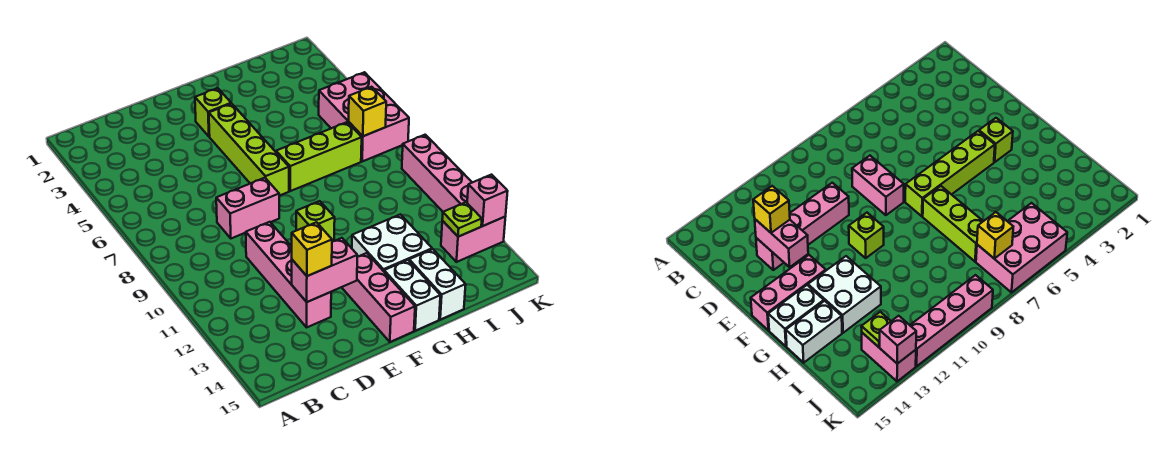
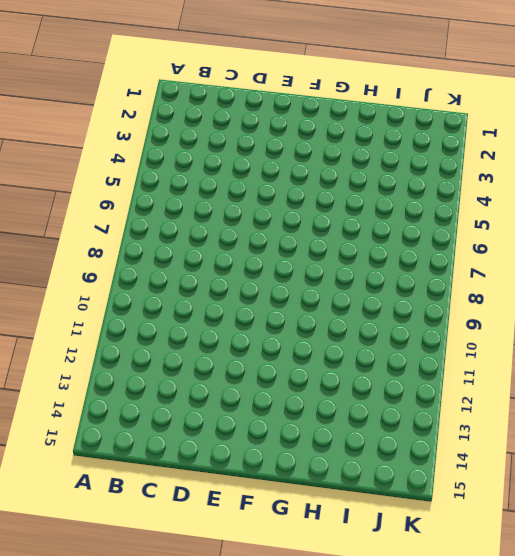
none -> pink 1x2 brick [216,178,279,238]
none -> pink 1x4 brick [246,222,331,327]
none -> lime 1x1 brick [195,88,231,137]

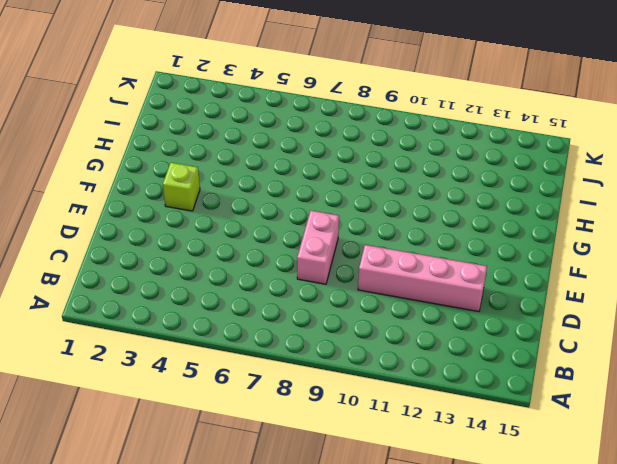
none -> lime 1x4 brick [209,104,289,196]
none -> lime 1x1 brick [296,201,335,242]
none -> pink 1x3 brick [342,253,415,342]

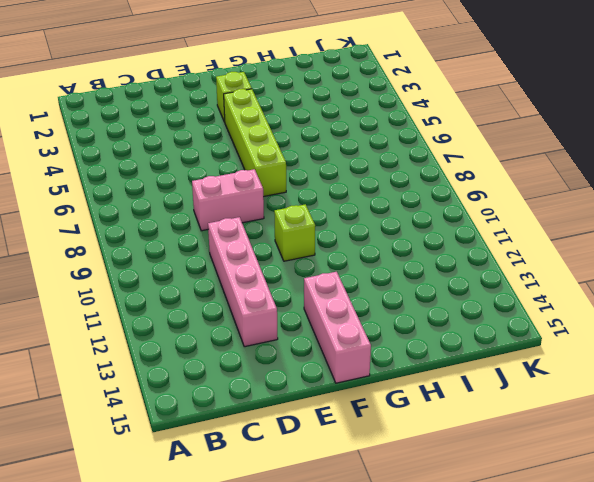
none -> lime 1x3 brick [276,122,362,191]
none -> white 2x2 brick [352,214,432,271]
none -> white 1x2 brick [384,260,440,331]

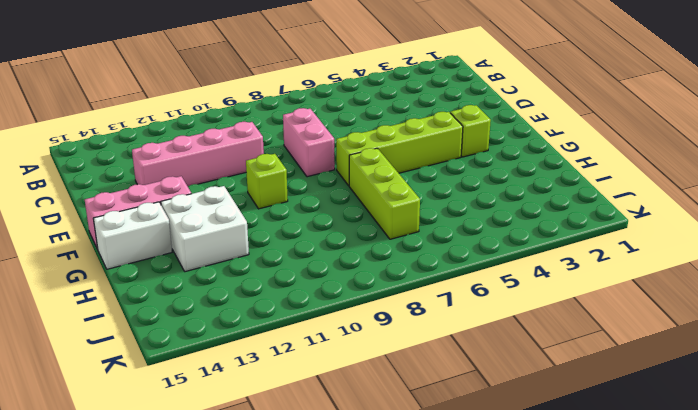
none -> white 1x2 brick [409,249,466,320]
none -> pink 2x3 brick [319,72,409,161]
none -> pink 1x2 brick [441,217,505,262]

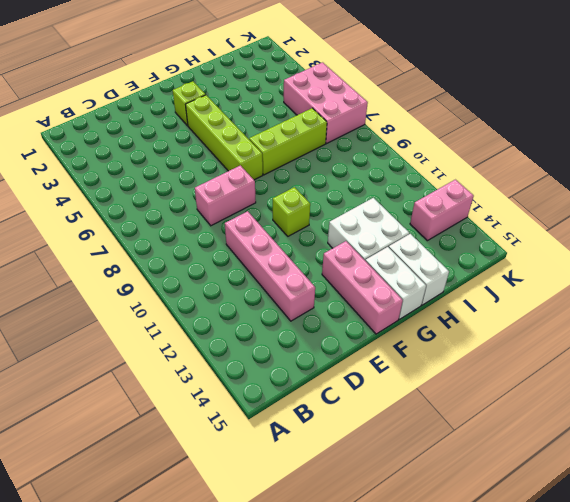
none -> pink 1x4 brick [402,135,472,212]
none -> pink 1x2 brick [292,238,357,302]
none -> yellow 1x1 brick [349,87,386,136]

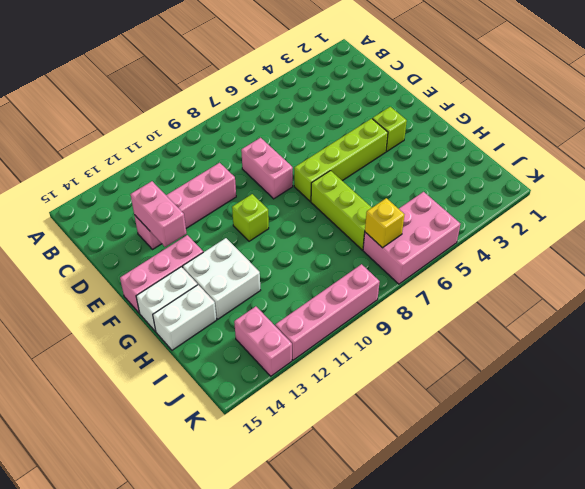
none -> lime 1x1 plate [442,202,482,237]
none -> pink 1x1 brick [467,175,508,226]
none -> yellow 1x1 brick [292,222,332,276]

